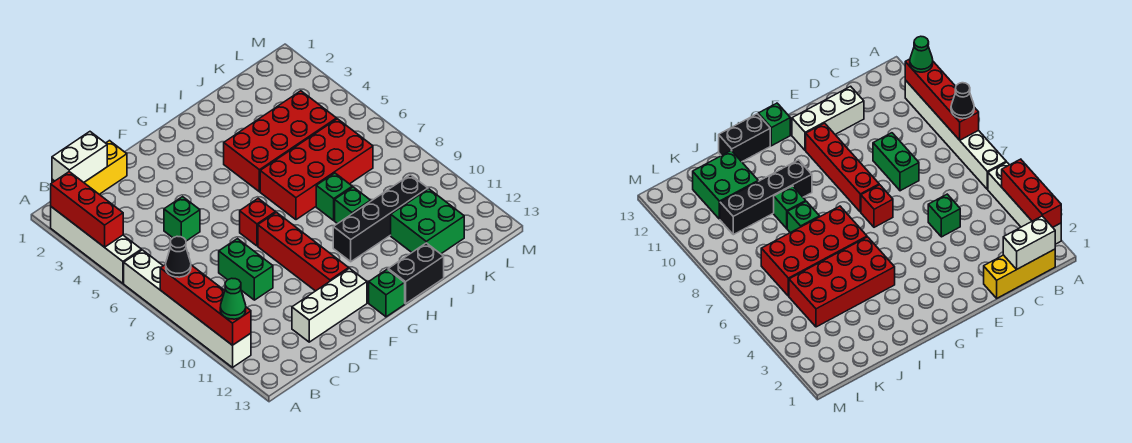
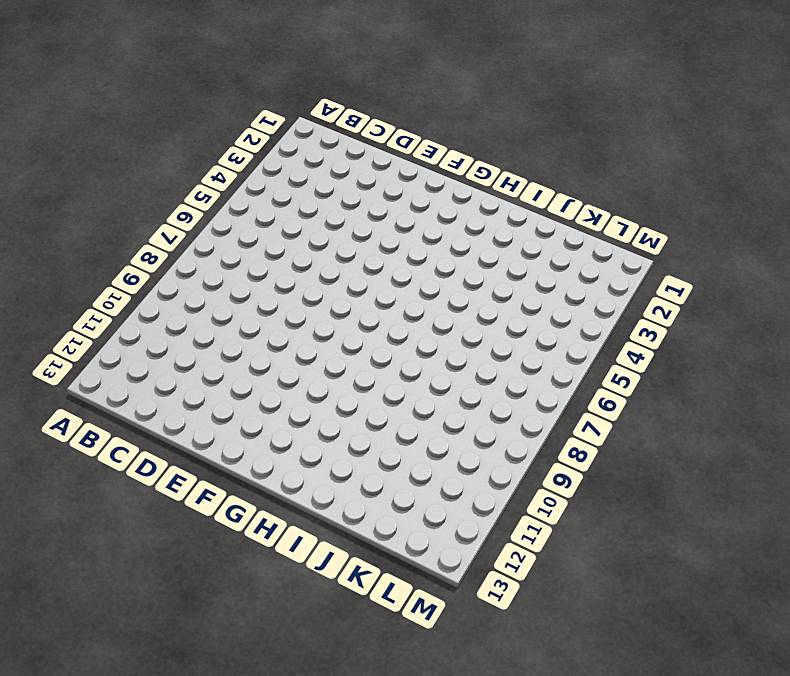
none -> white 1x4 brick [51,207,141,283]
none -> white 1x6 brick [124,250,251,367]
none -> yellow 1x3 brick [52,141,127,194]

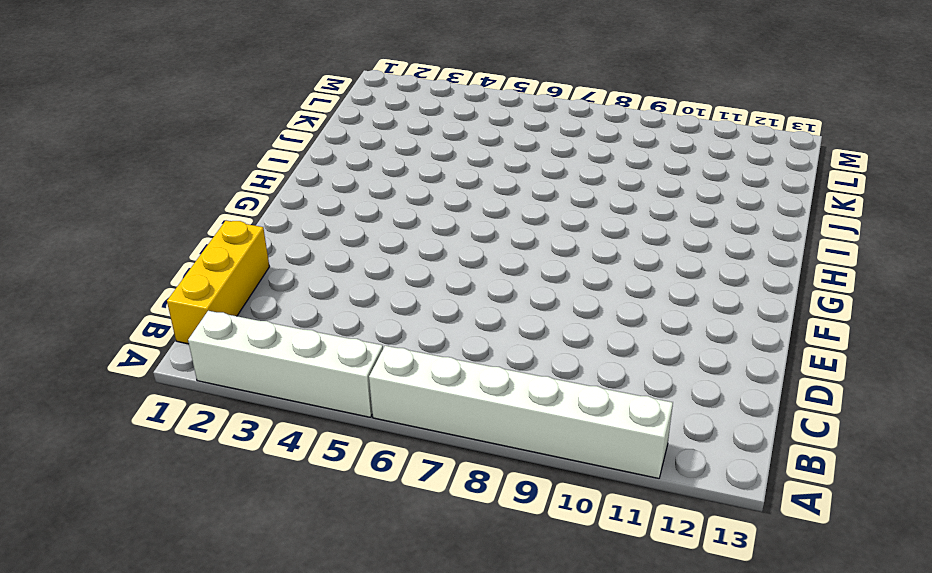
none -> green 1x1 brick [164,197,200,241]
none -> green 1x2 brick [219,239,273,300]
none -> white 1x3 brick [292,268,367,342]

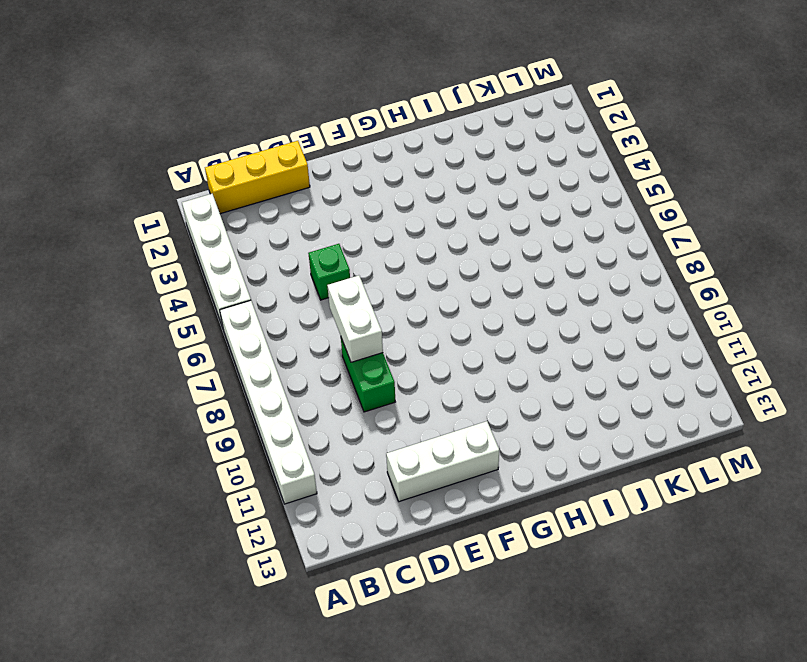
white 1x2 brick [327,275,383,362] -> white 1x2 brick turned to [52,132,107,182]
none -> red 1x1 brick [240,199,276,246]
none -> red 1x4 brick [258,212,349,291]
none -> green 1x1 brick [369,269,405,317]

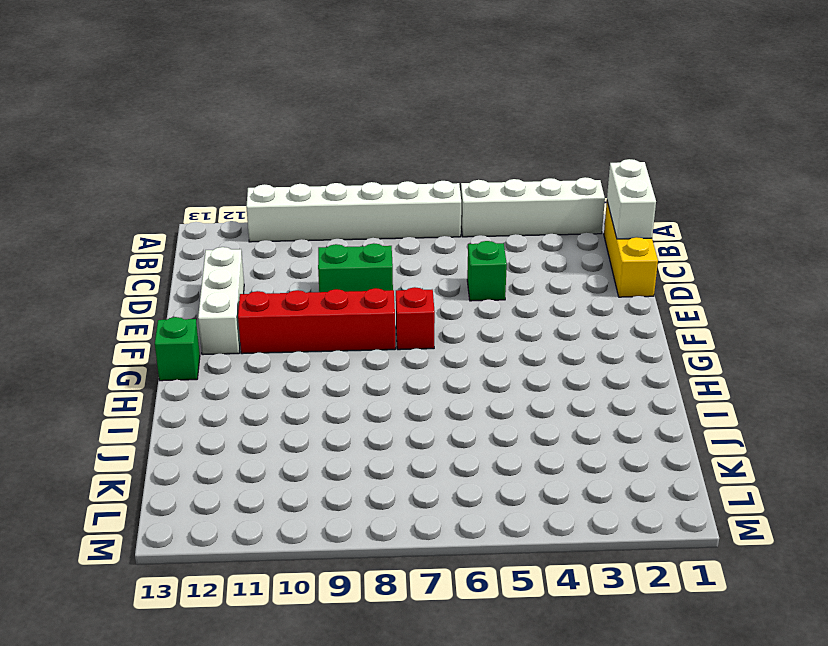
none -> red 2x4 brick [224,91,337,192]
none -> red 2x4 brick [260,119,373,220]
none -> black 1x4 brick [333,175,428,262]

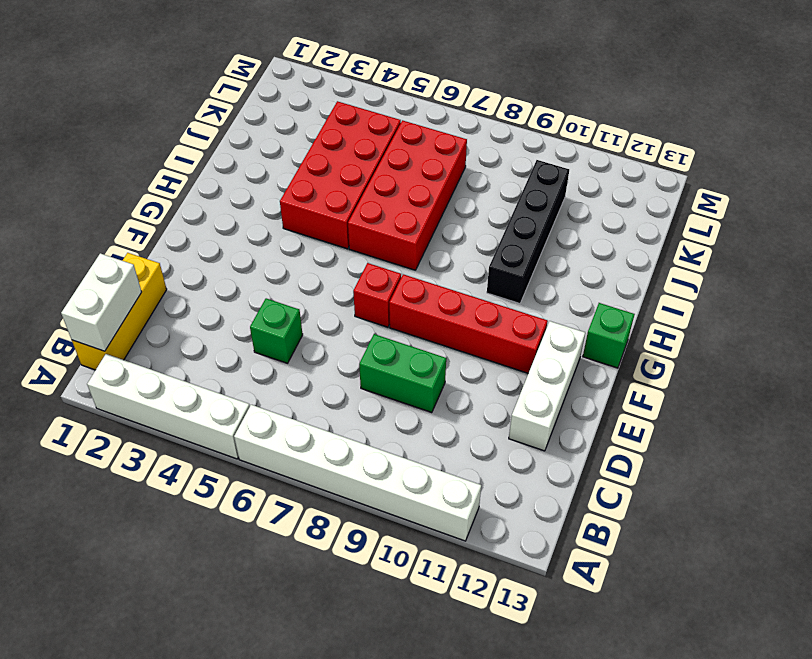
none -> black 1x2 brick [388,243,444,304]
none -> green 1x1 brick [316,173,352,220]
none -> green 1x1 brick [335,187,371,224]

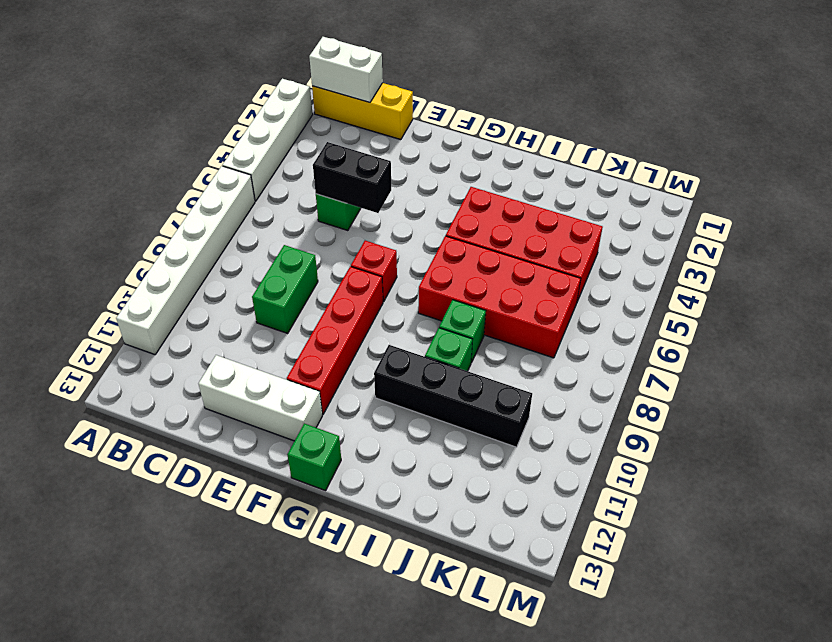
black 1x2 brick [313,142,391,213] -> black 1x2 brick moved to [388,243,444,304]
none -> green 2x2 brick [391,189,464,254]
none -> red 1x3 brick [51,172,123,247]
none -> red 1x4 brick [160,264,251,345]

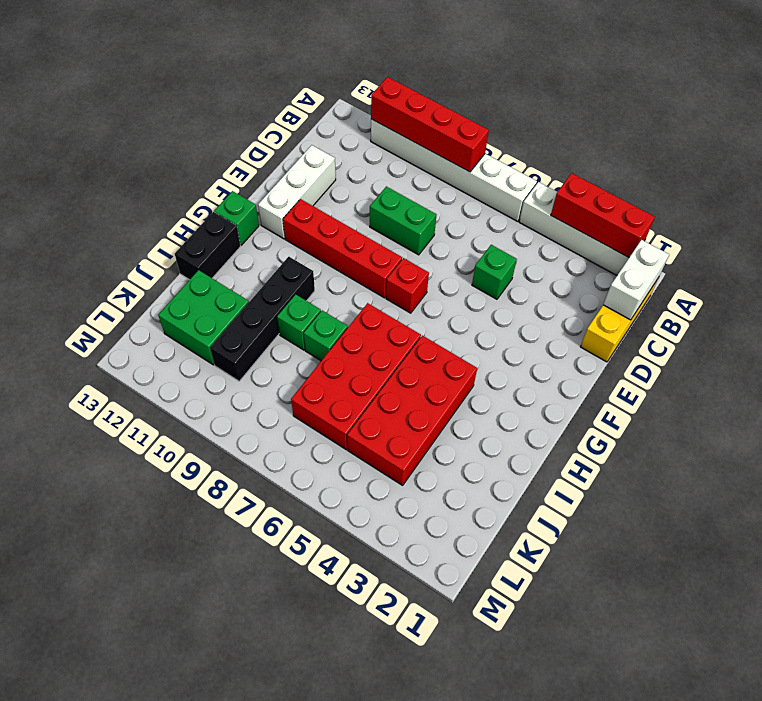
none -> black 1x1 cone [166,236,191,277]
none -> green 1x1 cone [220,278,246,319]

